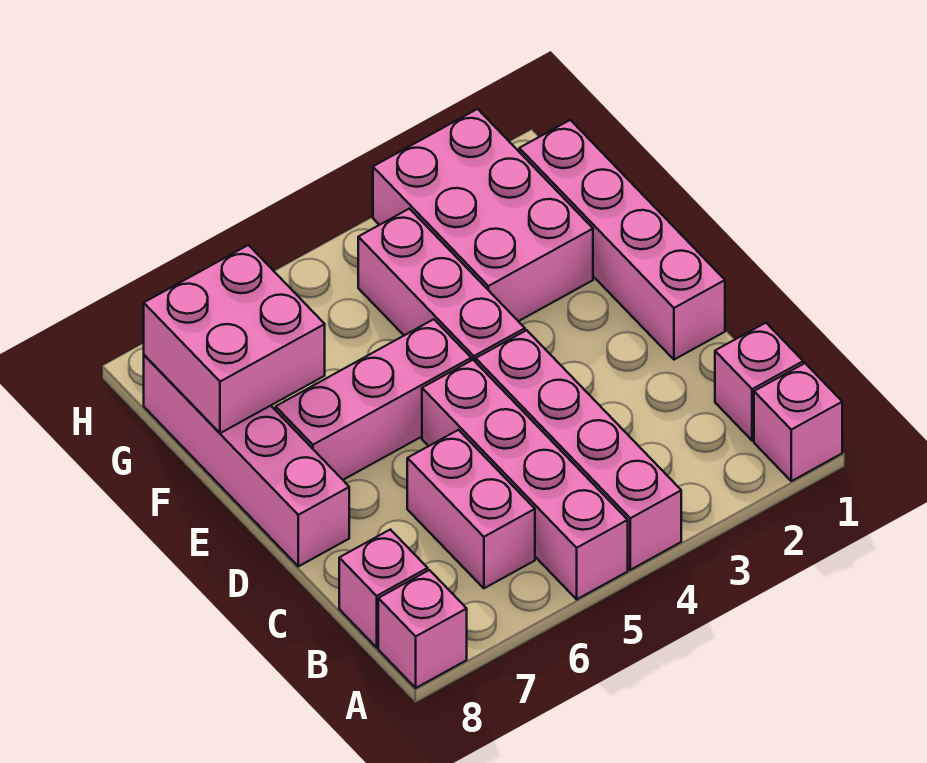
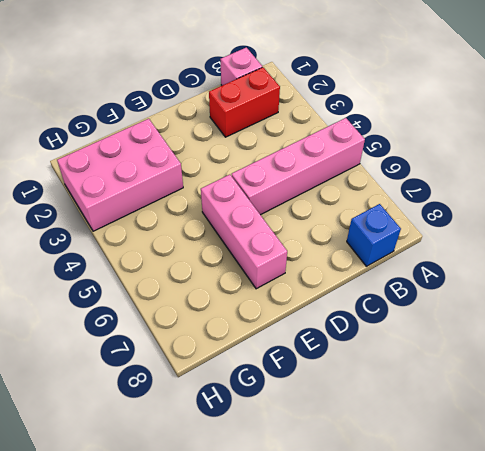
red 1x2 brick [209,67,280,137] -> none
blue 1x1 brick [347,204,401,266] -> pink 1x1 brick [339,529,428,647]
none -> pink 1x1 brick [754,363,842,481]
none -> pink 1x4 brick [476,330,681,570]
none -> pink 1x1 brick [378,570,467,688]

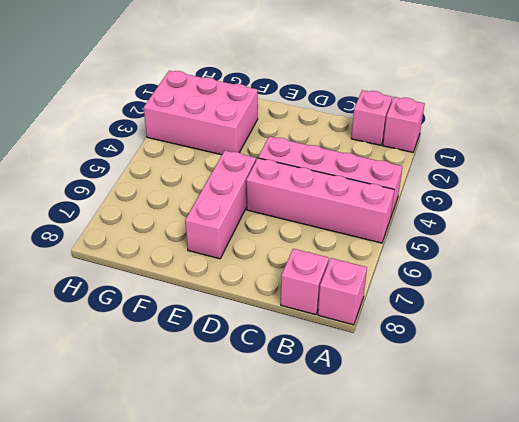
none -> pink 1x2 brick [407,430,535,588]
none -> pink 1x4 brick [519,120,725,360]
none -> pink 1x4 brick [144,355,349,566]

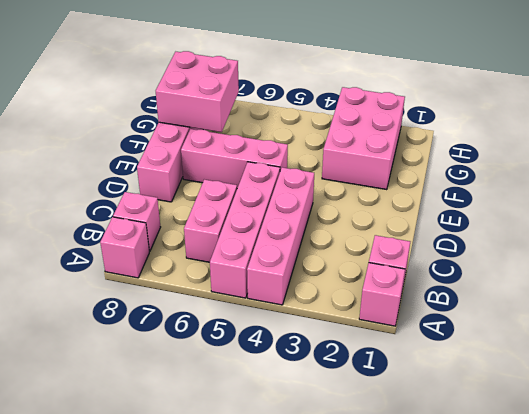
none -> pink 1x4 brick [519,120,725,360]
none -> pink 1x3 brick [358,209,525,362]

